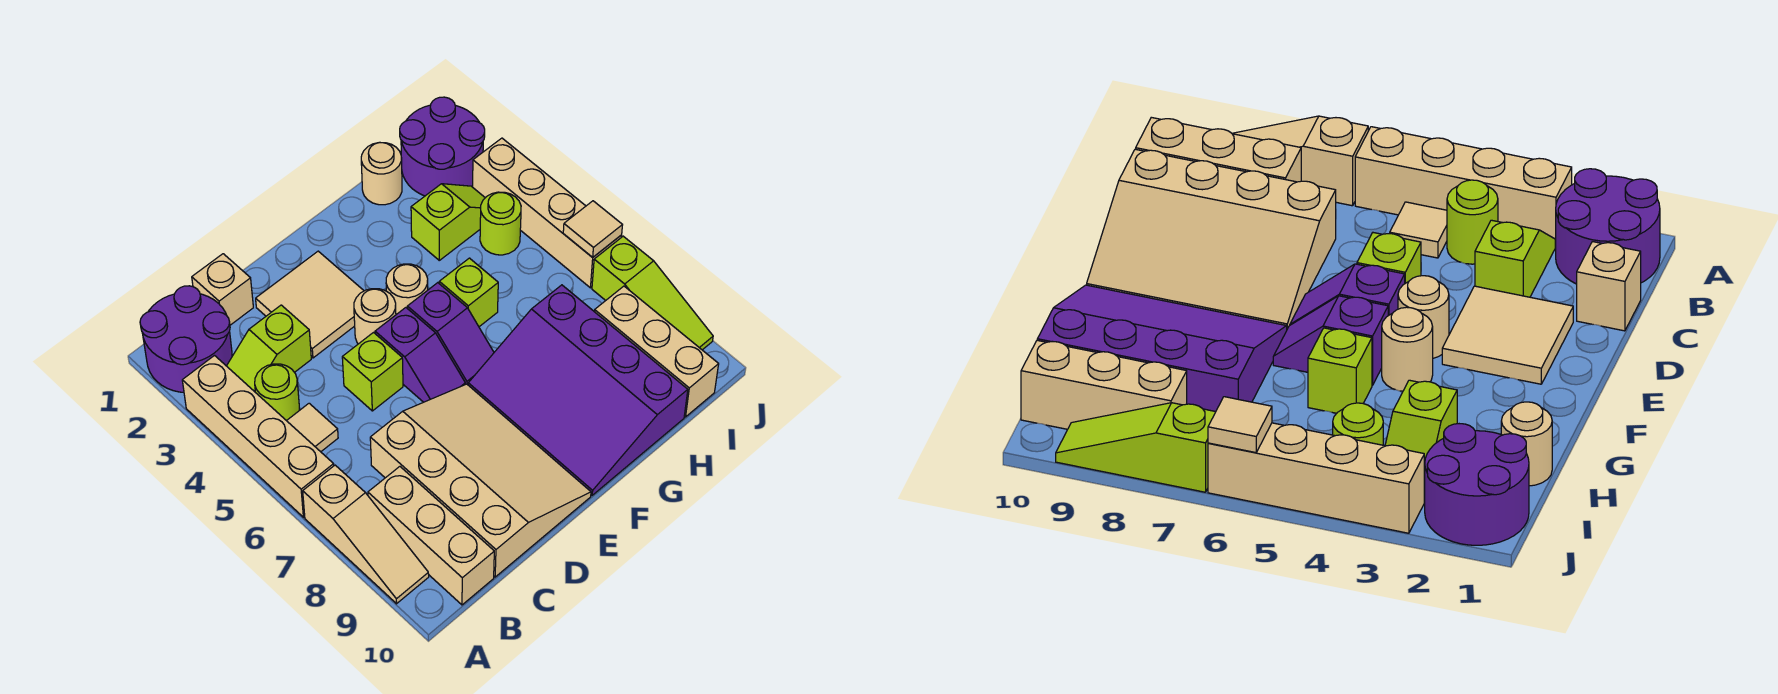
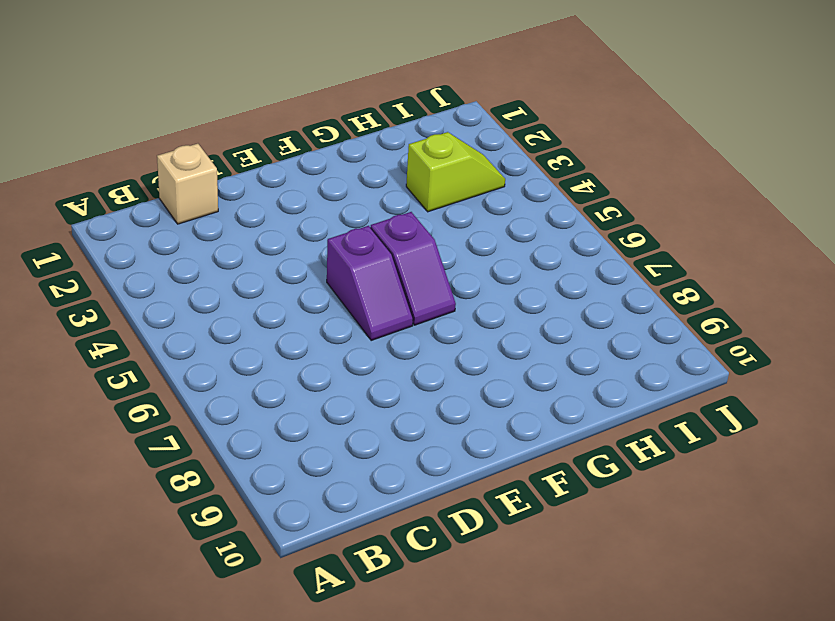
none -> purple 2x2 round brick [140,286,232,392]
none -> tan 1x4 brick [182,356,334,517]
none -> tan 1x3 slope [303,465,429,604]

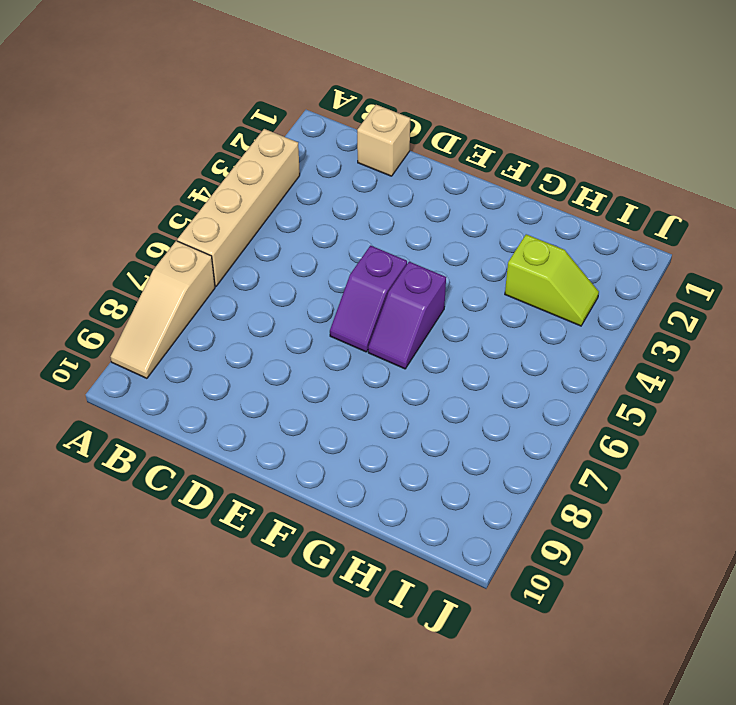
none -> purple 2x2 round brick [140,286,232,392]
none -> lime 1x2 slope [227,305,311,392]
none -> lime 1x1 round brick [255,364,300,421]

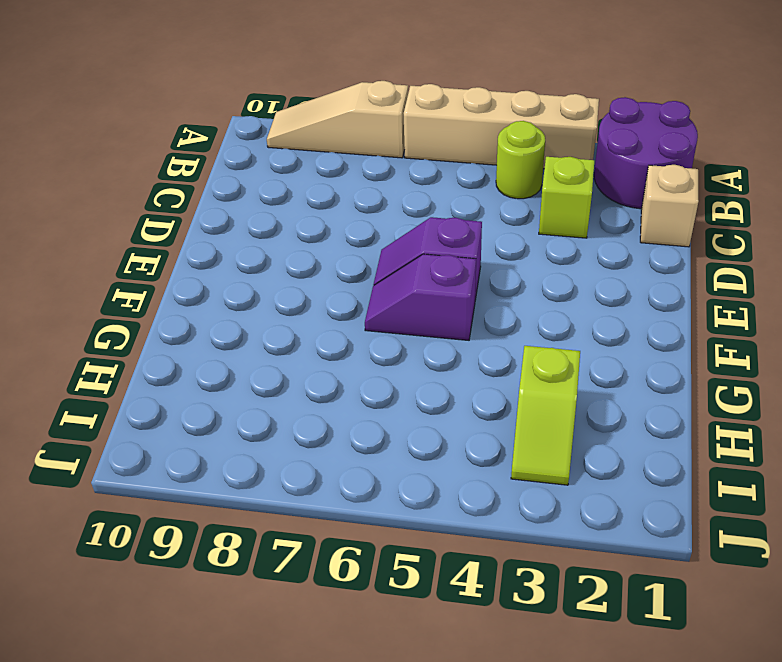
none -> tan 1x1 tile [287,403,338,452]
none -> tan 1x3 brick [368,467,494,605]
none -> tan 3x4 slope [370,384,591,577]

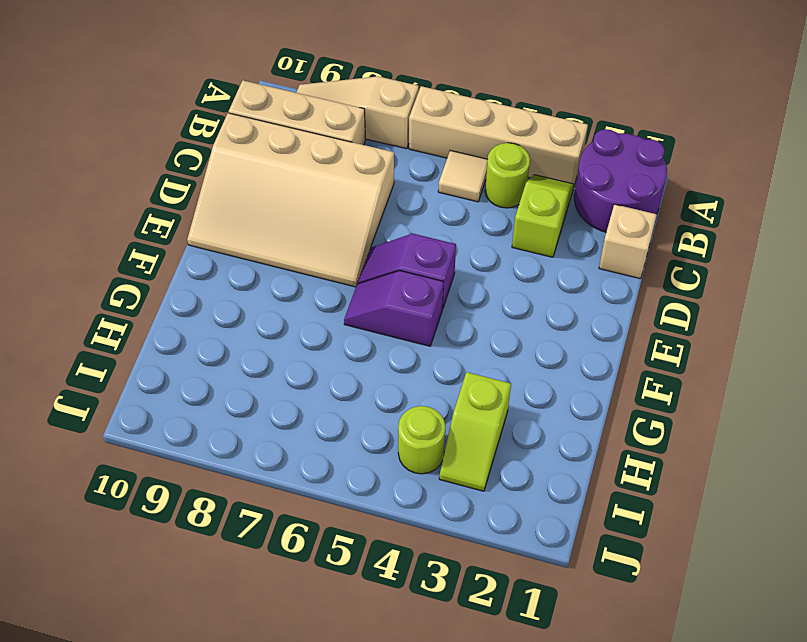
none -> tan 2x2 tile [256,251,364,358]
none -> lime 1x1 brick [342,333,403,411]
none -> tan 1x1 round brick [354,289,396,344]

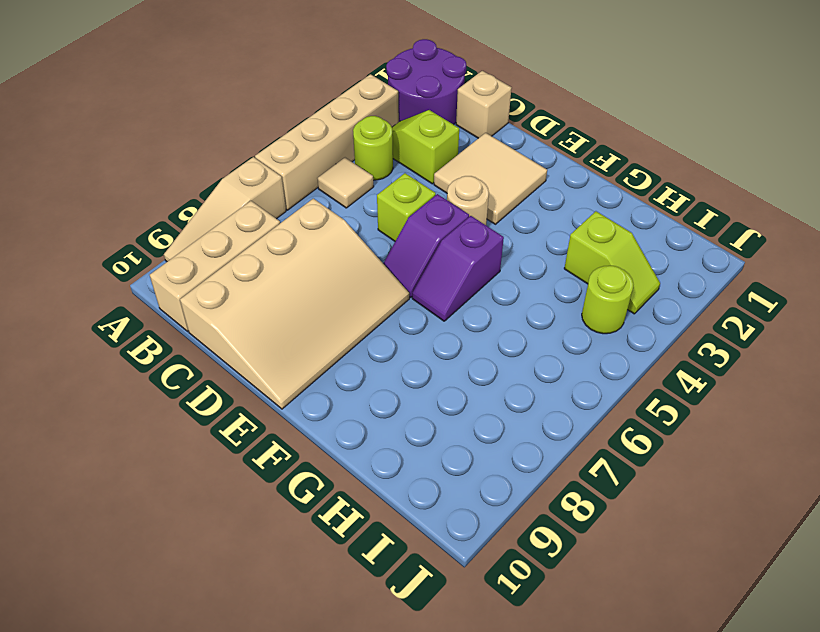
none -> tan 1x1 round brick [386,264,428,314]
none -> purple 3x4 slope [468,285,688,495]
none -> lime 1x1 brick [439,258,498,327]

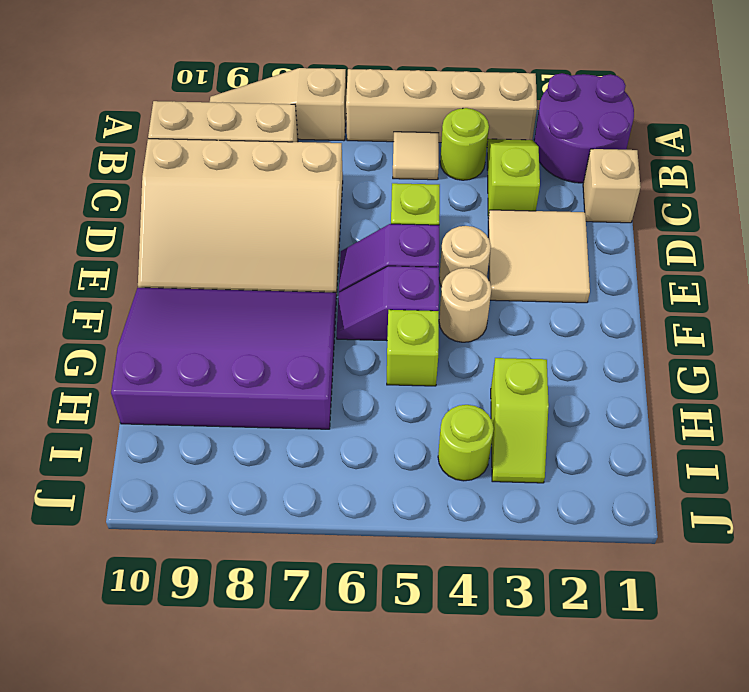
none -> tan 1x1 round brick [361,142,402,205]
none -> purple 2x2 round brick [400,97,485,196]
none -> tan 1x3 brick [594,286,719,417]

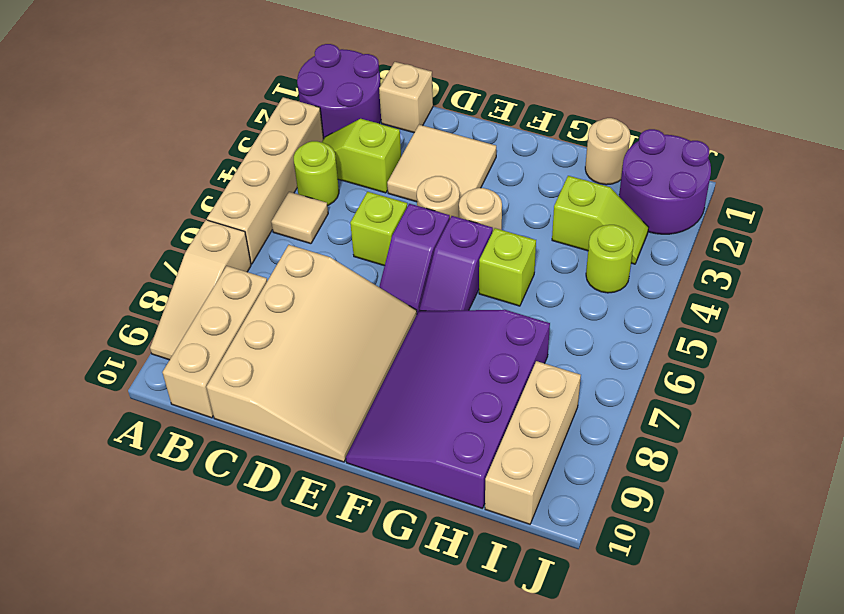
none -> tan 1x4 brick [473,138,622,288]
none -> lime 1x3 slope [592,236,713,350]
none -> tan 1x1 tile [563,201,622,257]

